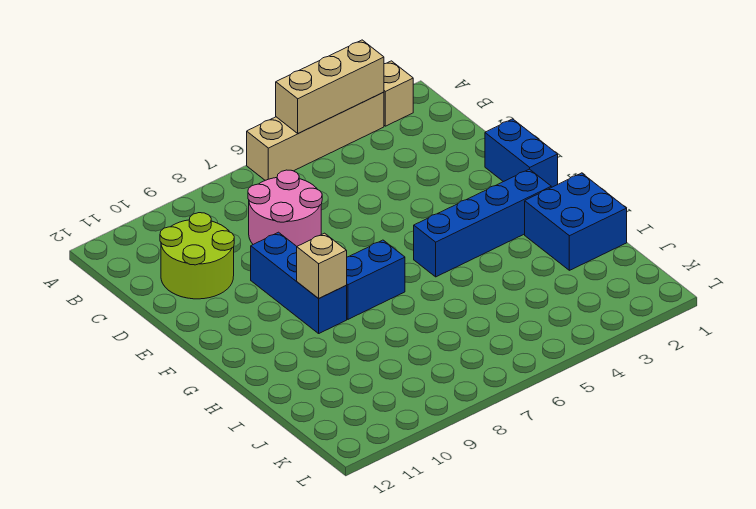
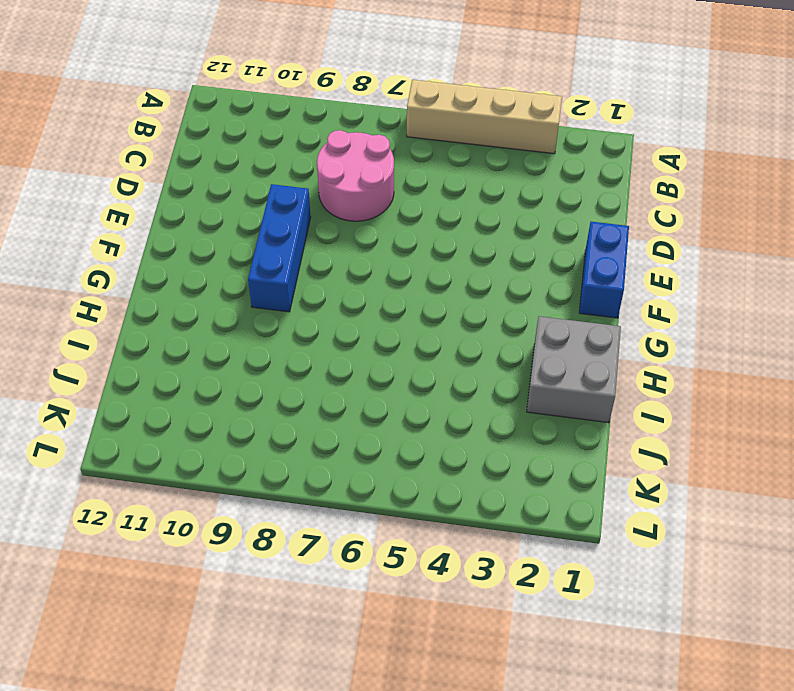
grey 2x2 brick [527,316,621,423] -> blue 2x2 brick [525,173,627,270]
none -> tan 1x1 brick [384,61,413,126]
none -> lime 2x2 round brick [160,213,234,299]

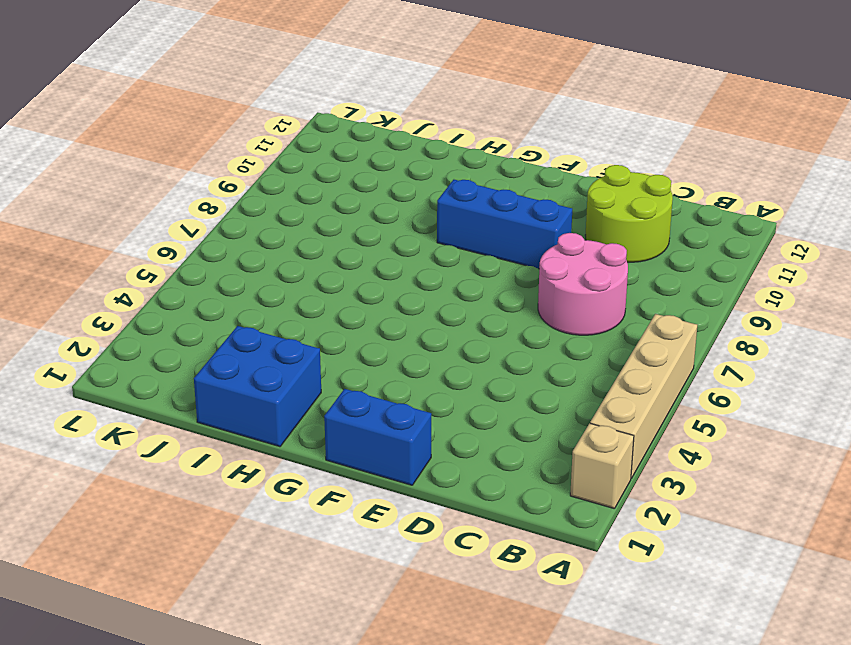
none -> blue 1x4 brick [414,169,551,277]
none -> blue 1x2 brick [346,240,405,319]

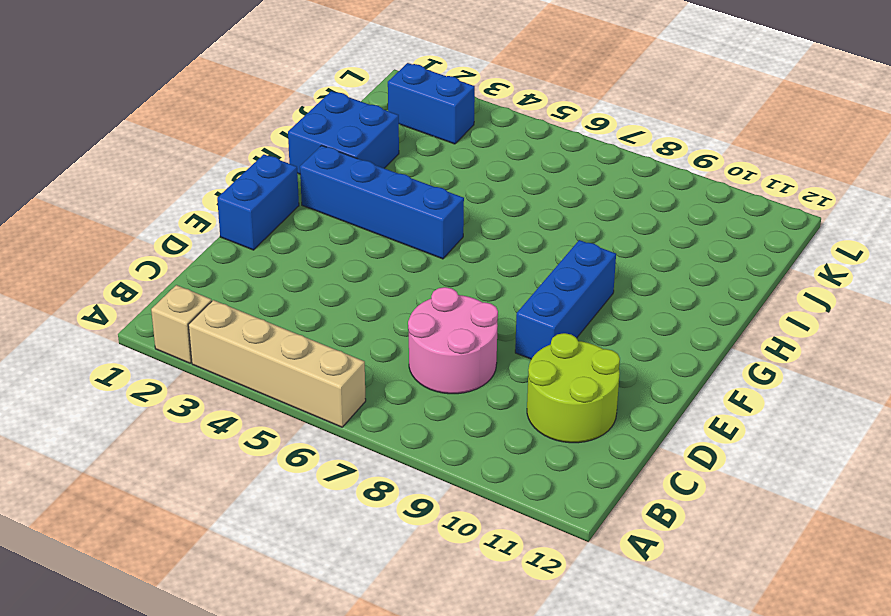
blue 1x2 brick [388,63,475,144] -> blue 1x2 brick moved to [346,240,405,319]
none -> tan 1x3 brick [276,40,384,133]
none -> tan 1x1 brick [297,233,347,299]

